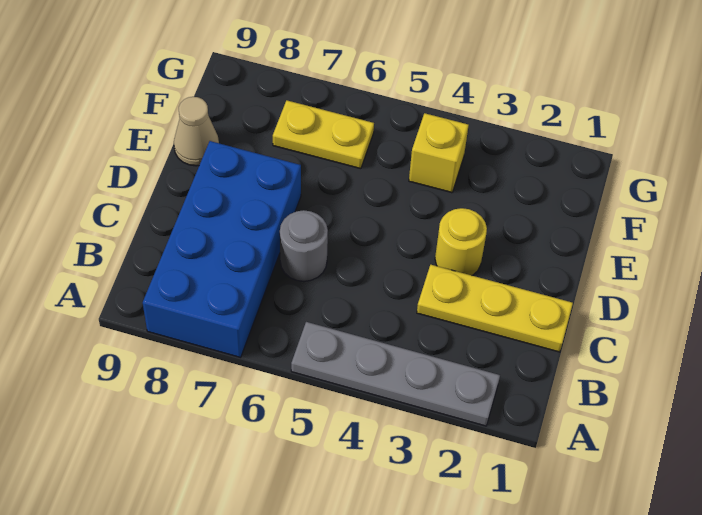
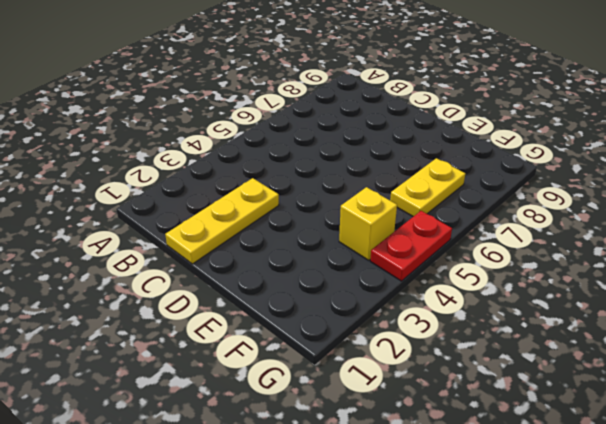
red 1x2 plate [370,211,452,281] -> none
none -> grey 1x4 plate [291,322,500,426]
none -> blue 2x4 brick [143,141,301,357]

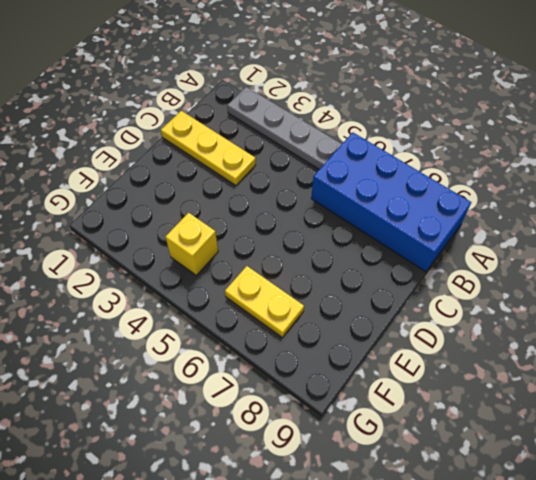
blue 2x4 brick [311,132,471,272] -> blue 2x4 brick turned to [143,141,301,357]
none -> grey 1x1 round brick [280,210,328,281]
none -> yellow 1x1 round brick [435,208,487,275]

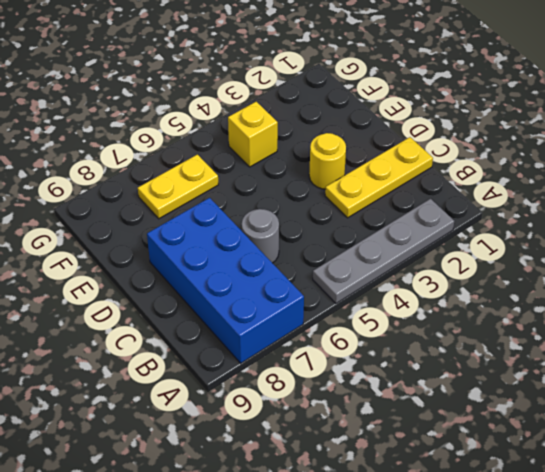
none -> tan 1x1 cone [174,97,219,166]

